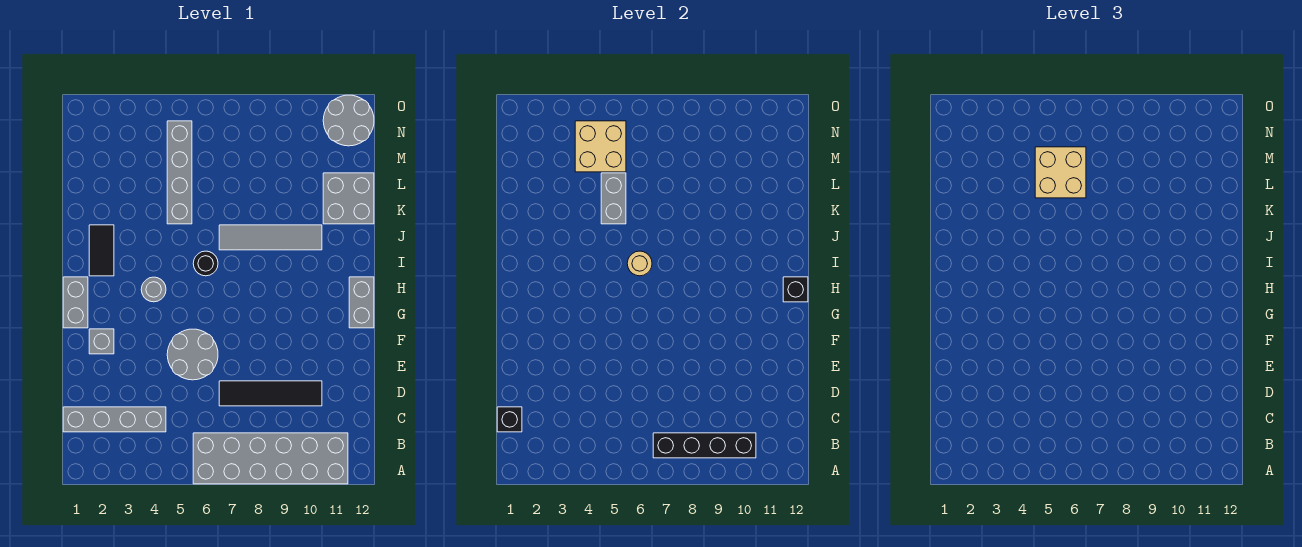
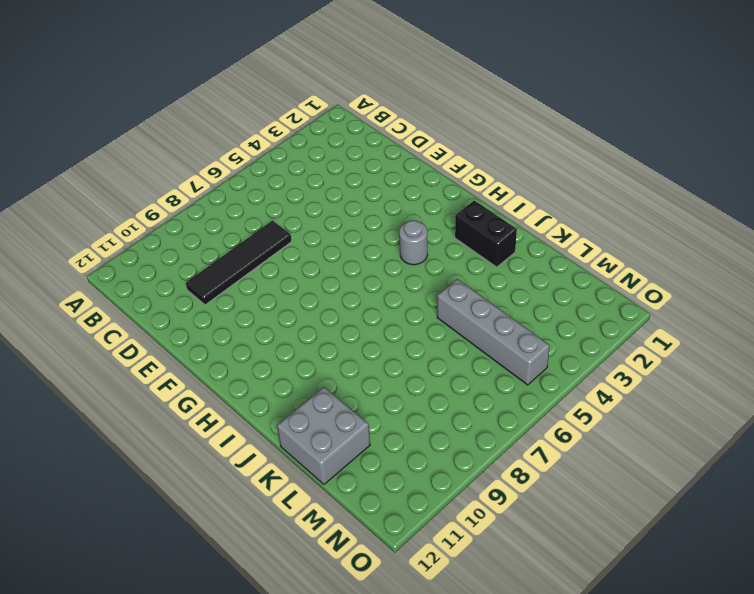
black 1x2 brick [455,200,517,267] -> black 1x2 tile [89,225,114,276]
none -> grey 2x6 brick [193,433,348,484]
none -> grey 1x4 brick [63,407,166,432]
none -> grey 2x2 round brick [167,329,218,380]

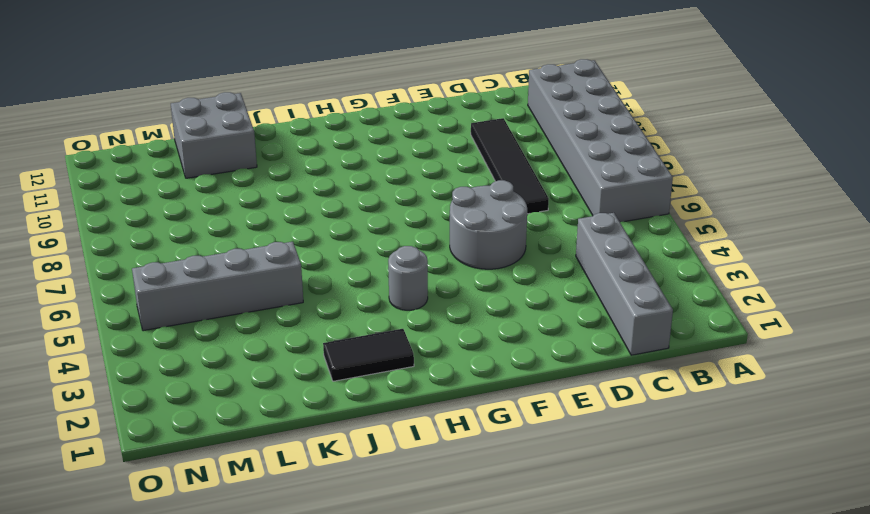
none -> grey 1x1 brick [89,329,114,354]
none -> grey 1x2 brick [63,277,88,328]
none -> grey 1x2 brick [349,277,374,328]

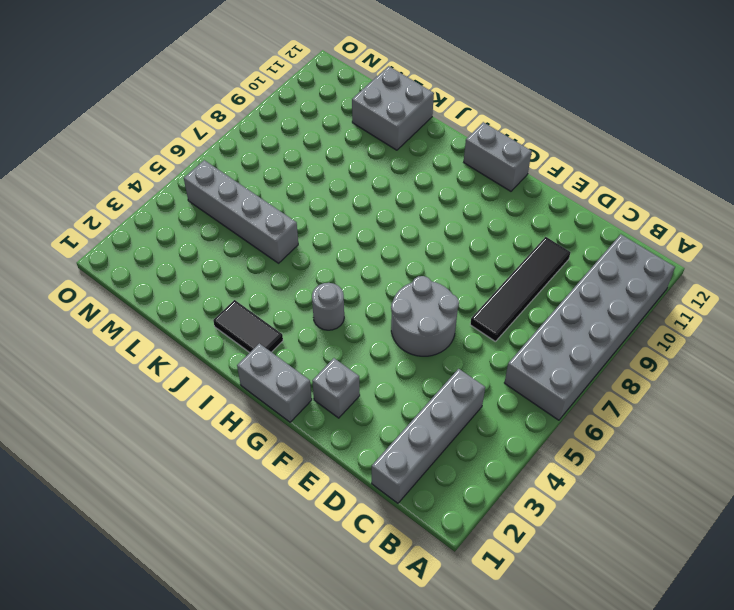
none -> black 1x1 round brick [193,251,218,276]
none -> grey 1x4 tile [219,225,322,250]
none -> grey 2x2 round brick [323,95,374,146]

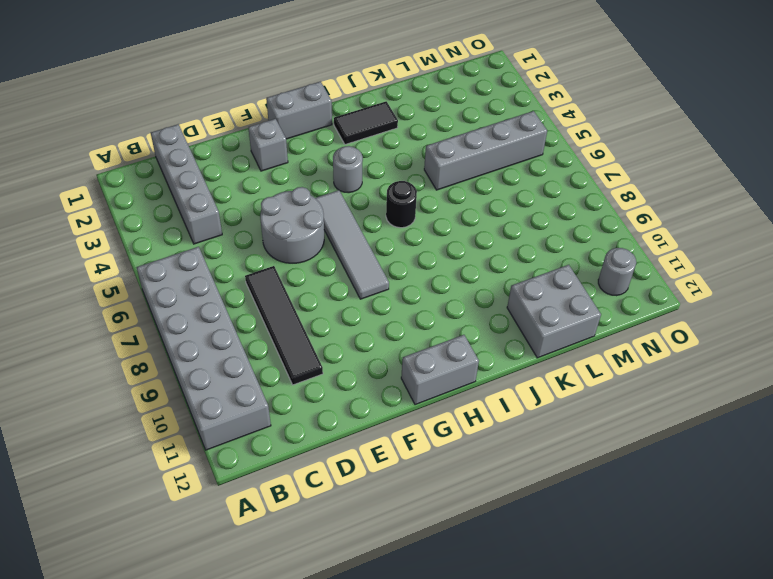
grey 1x4 tile [315,190,389,299] -> grey 1x4 tile moved to [219,225,322,250]
grey 1x1 round brick [598,248,636,296] -> grey 2x2 round brick [323,95,374,146]
none -> black 1x4 brick [653,433,756,458]
none -> black 1x1 brick [497,407,522,432]
none -> black 1x1 brick [783,277,808,302]

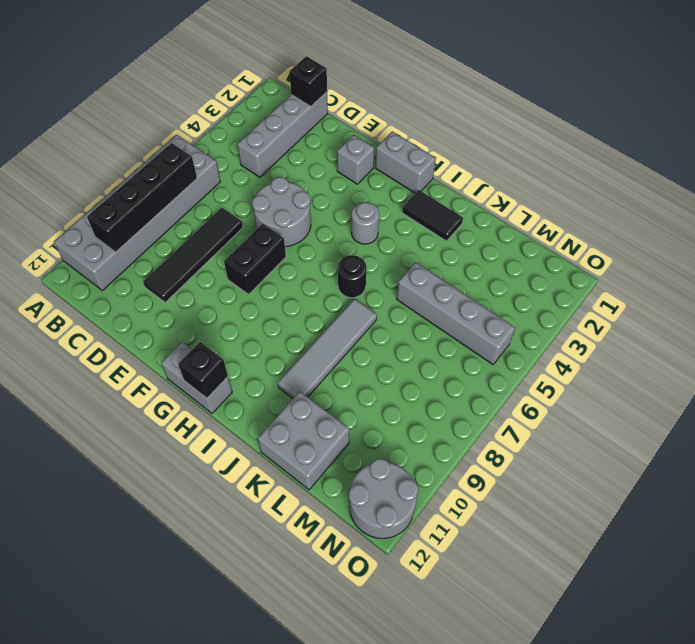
black 1x2 brick [224,224,286,294] -> none
none -> tan 1x1 round brick [627,251,652,276]
none -> grey 1x2 brick [601,173,626,224]
none -> tan 2x2 brick [575,121,626,172]

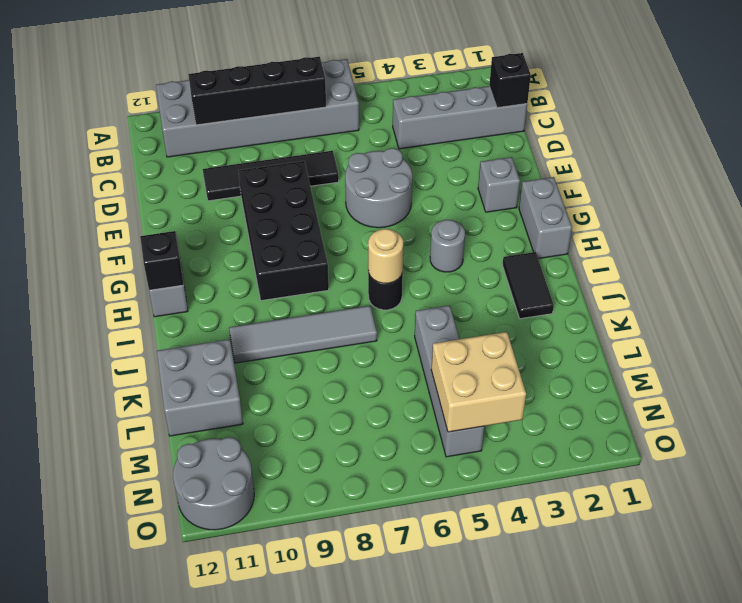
black 2x4 brick [239,161,329,301] -> none
none -> grey 1x2 brick [601,173,626,224]
none -> tan 2x2 brick [1035,147,1086,198]

